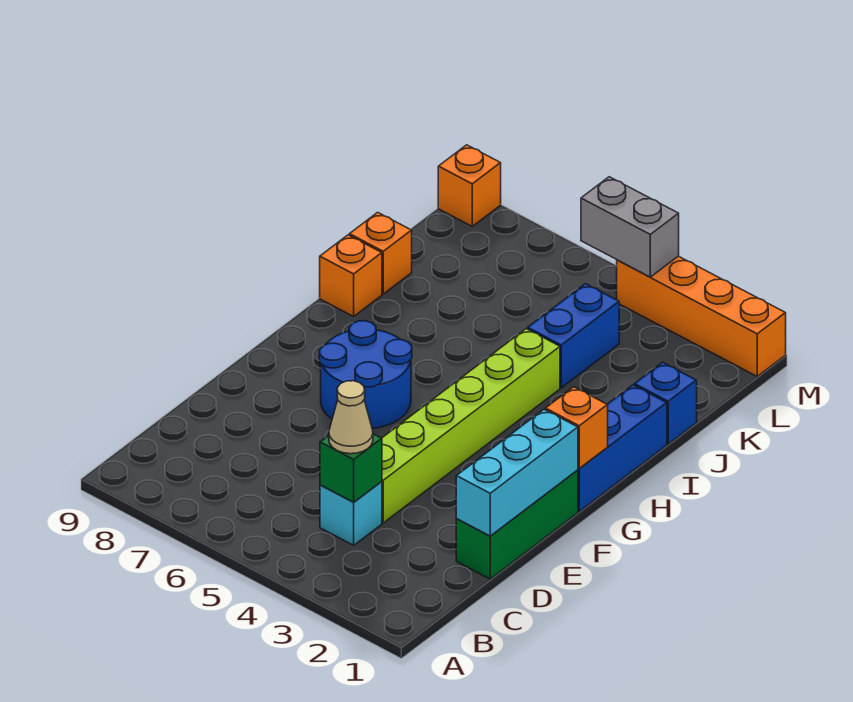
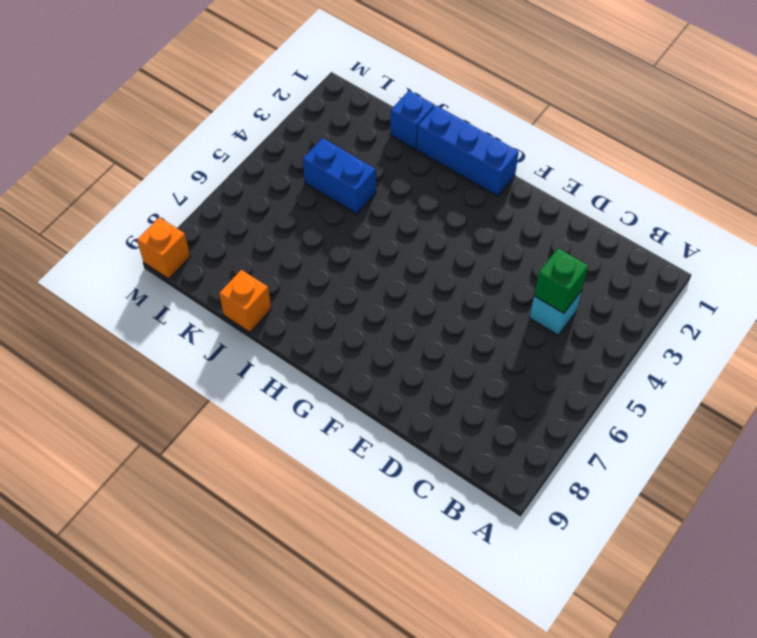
none -> green 1x3 brick [456,470,578,579]
none -> lime 1x6 brick [382,329,560,523]
none -> blue 2x2 round brick [319,321,412,428]

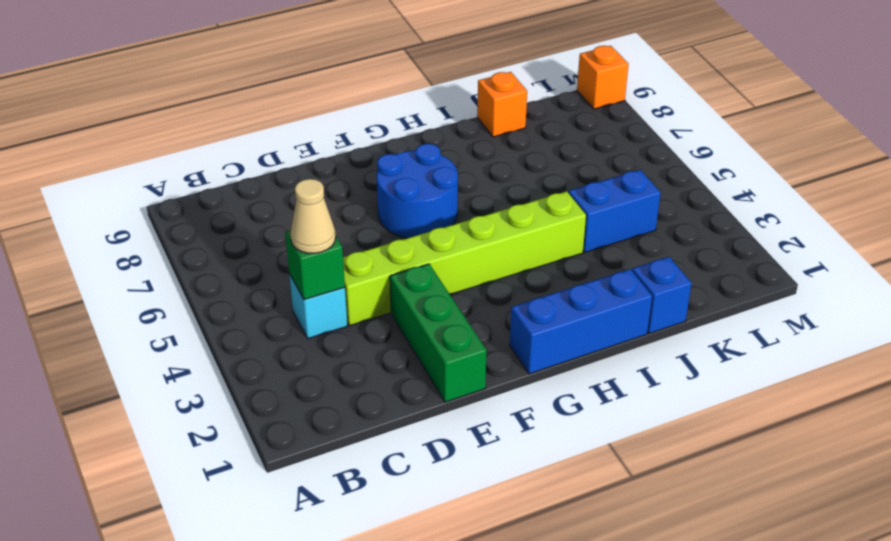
green 1x3 brick [390,264,487,402] -> green 1x3 brick turned to [456,470,578,579]
none -> orange 1x1 brick [320,235,382,316]
none -> orange 1x4 brick [617,256,786,376]
none -> cyan 1x3 brick [456,409,578,536]

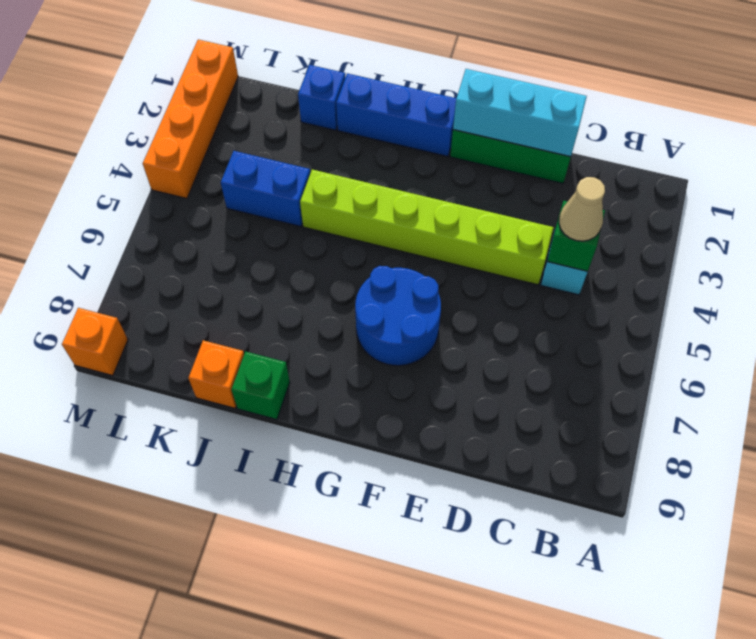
green 1x1 brick [231,351,290,420] -> orange 1x1 brick [320,235,382,316]
none -> orange 1x1 brick [545,387,608,469]
none -> grey 1x2 brick [581,177,679,277]

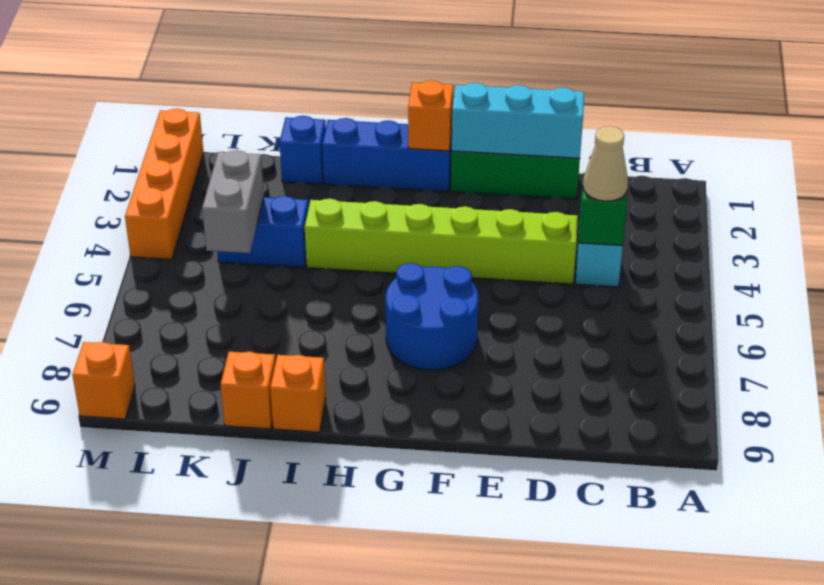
grey 1x2 brick [202,150,264,253] -> grey 1x2 brick moved to [581,177,679,277]

